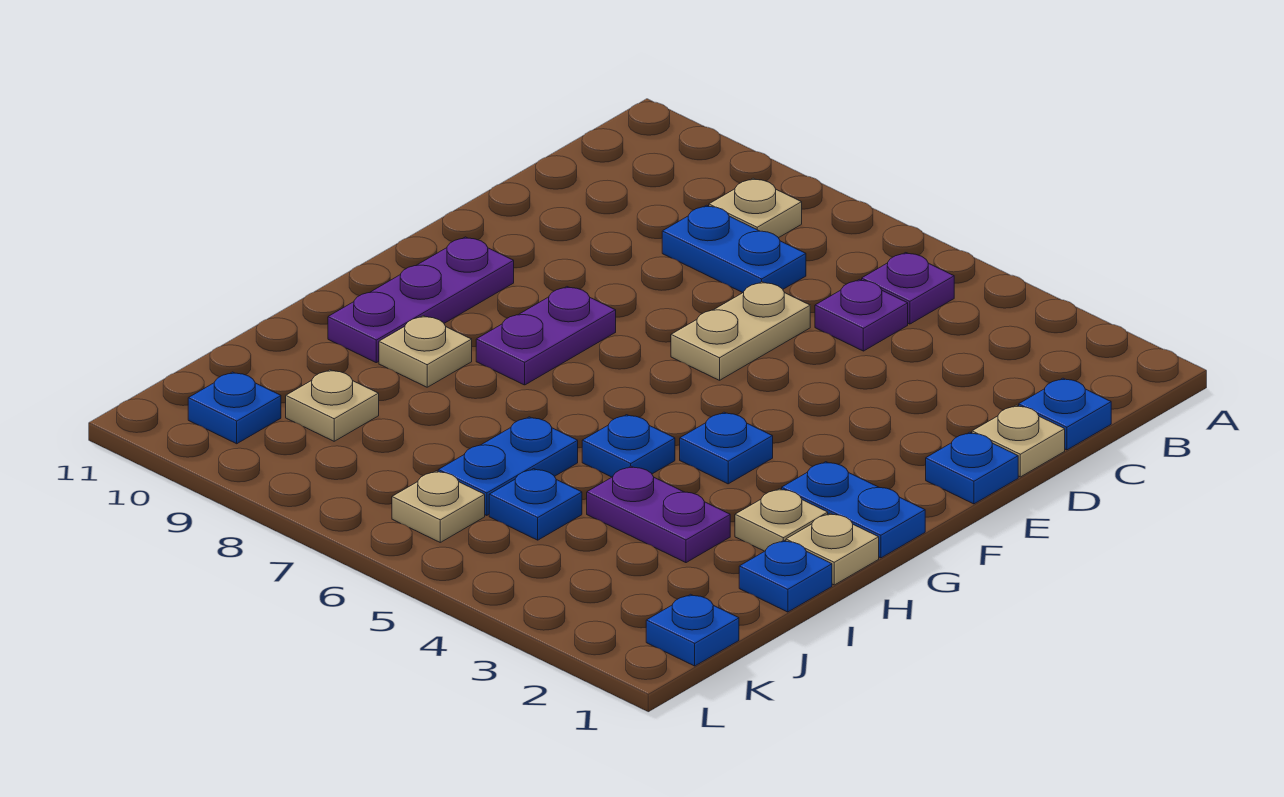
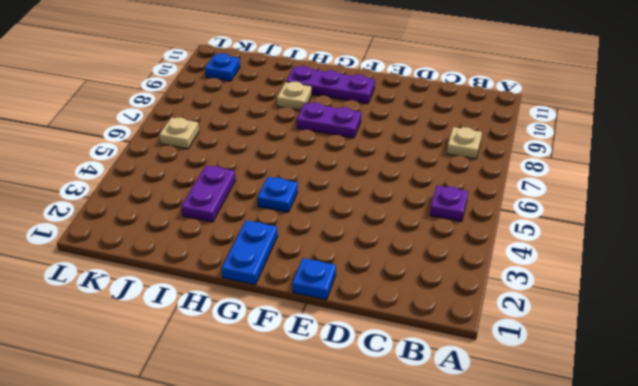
none -> blue 1x1 plate [1019,378,1111,450]
none -> purple 1x1 plate [815,279,908,351]
none -> blue 1x2 plate [662,205,806,293]

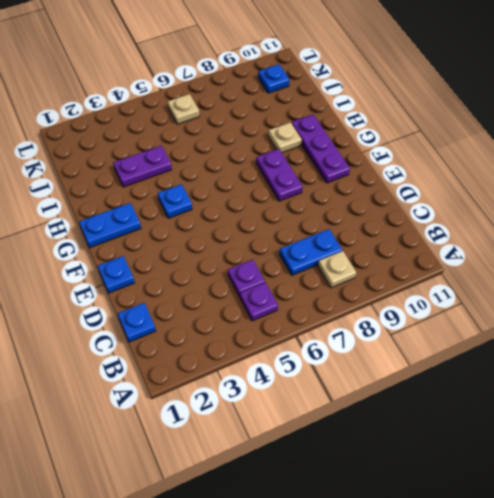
none -> tan 1x1 plate [972,405,1065,477]
none -> tan 1x2 plate [671,282,810,380]
none -> tan 1x1 plate [786,513,879,585]

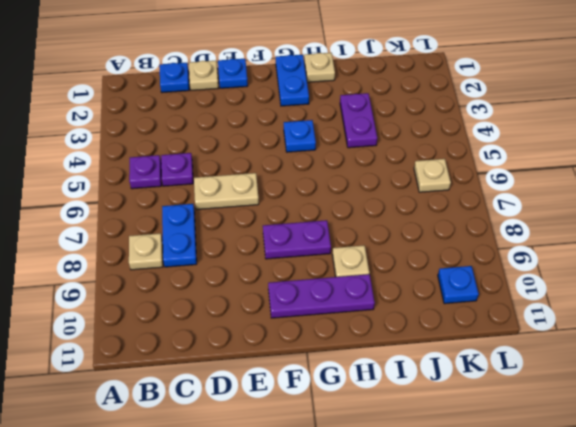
none -> tan 1x1 plate [735,489,828,551]
none -> blue 1x1 plate [582,415,675,477]
none -> blue 1x1 plate [739,540,832,612]

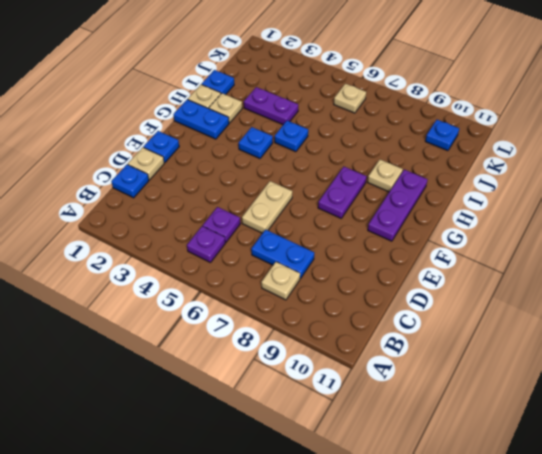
none -> blue 1x2 plate [438,417,578,516]
none -> blue 1x1 plate [489,469,582,540]
none -> tan 1x1 plate [286,370,379,441]

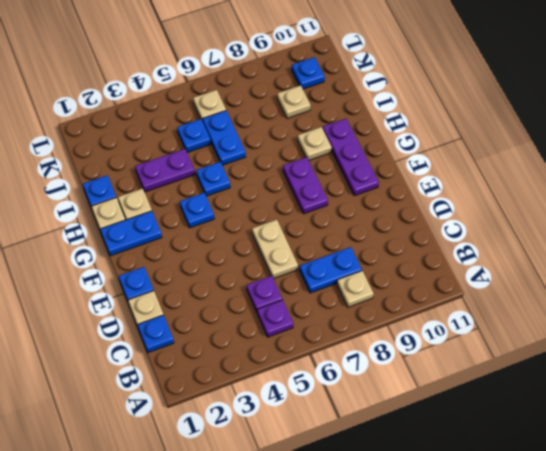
none -> blue 1x1 plate [646,594,739,666]

